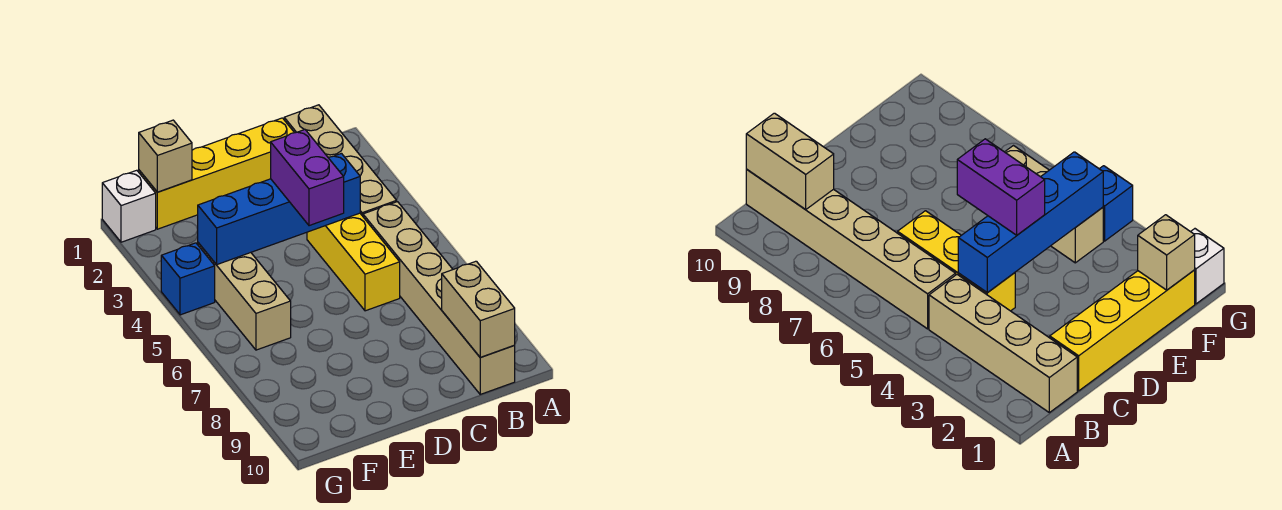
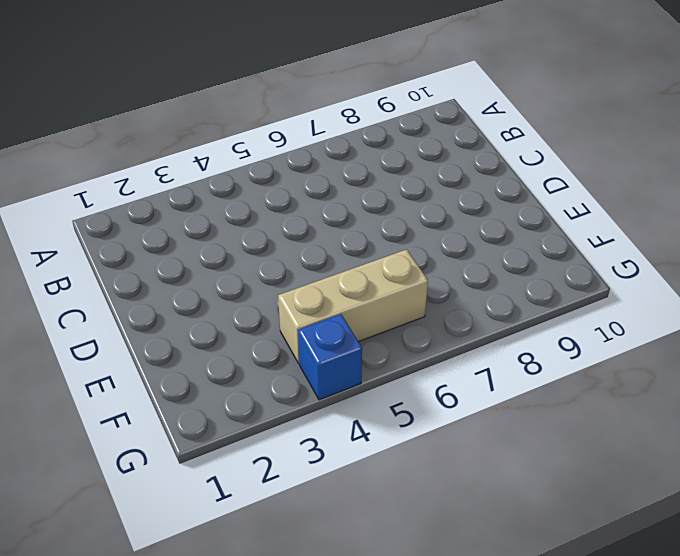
none -> tan 1x4 brick [284,105,397,216]
none -> tan 1x6 brick [363,202,515,394]

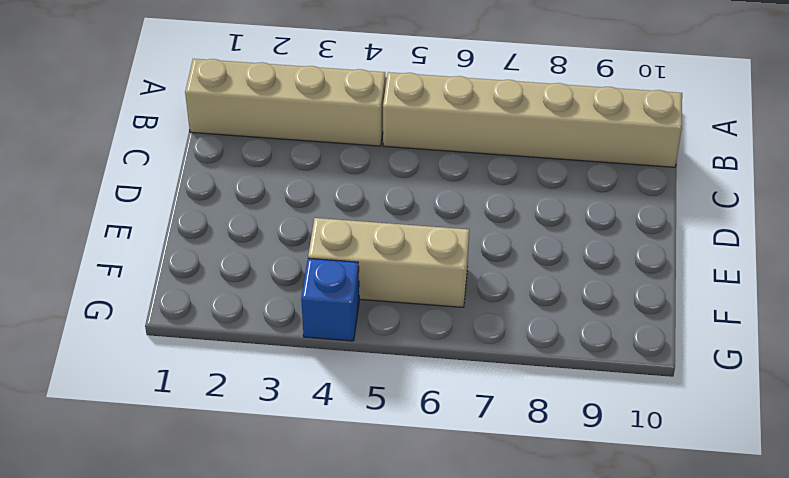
none -> yellow 1x4 brick [139,118,294,229]
none -> yellow 1x3 brick [307,213,400,311]

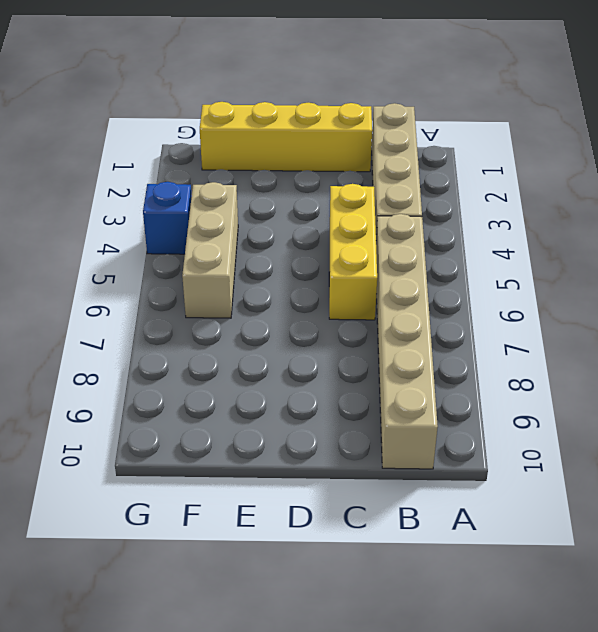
none -> white 1x1 brick [102,170,156,242]
none -> tan 1x2 brick [442,261,515,357]

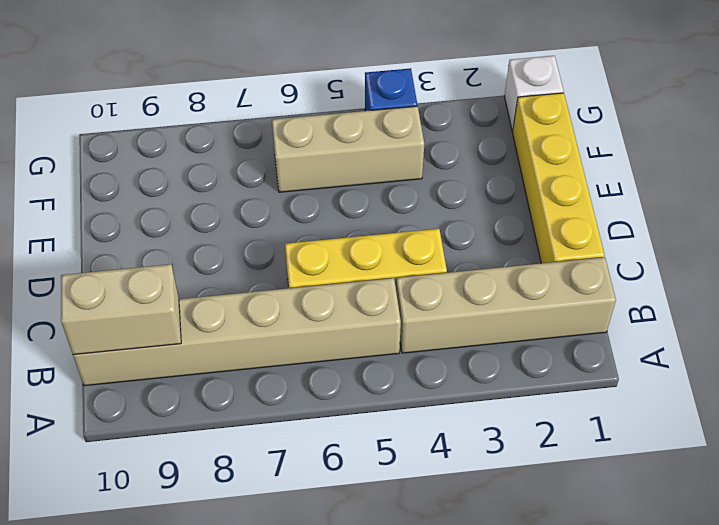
none -> blue 1x4 brick [197,153,360,265]
none -> tan 1x1 brick [139,120,192,192]

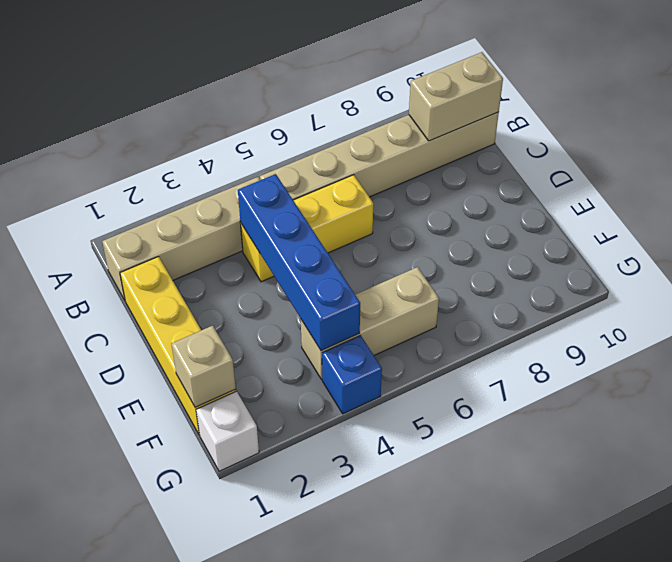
none -> purple 1x2 brick [271,130,344,226]

